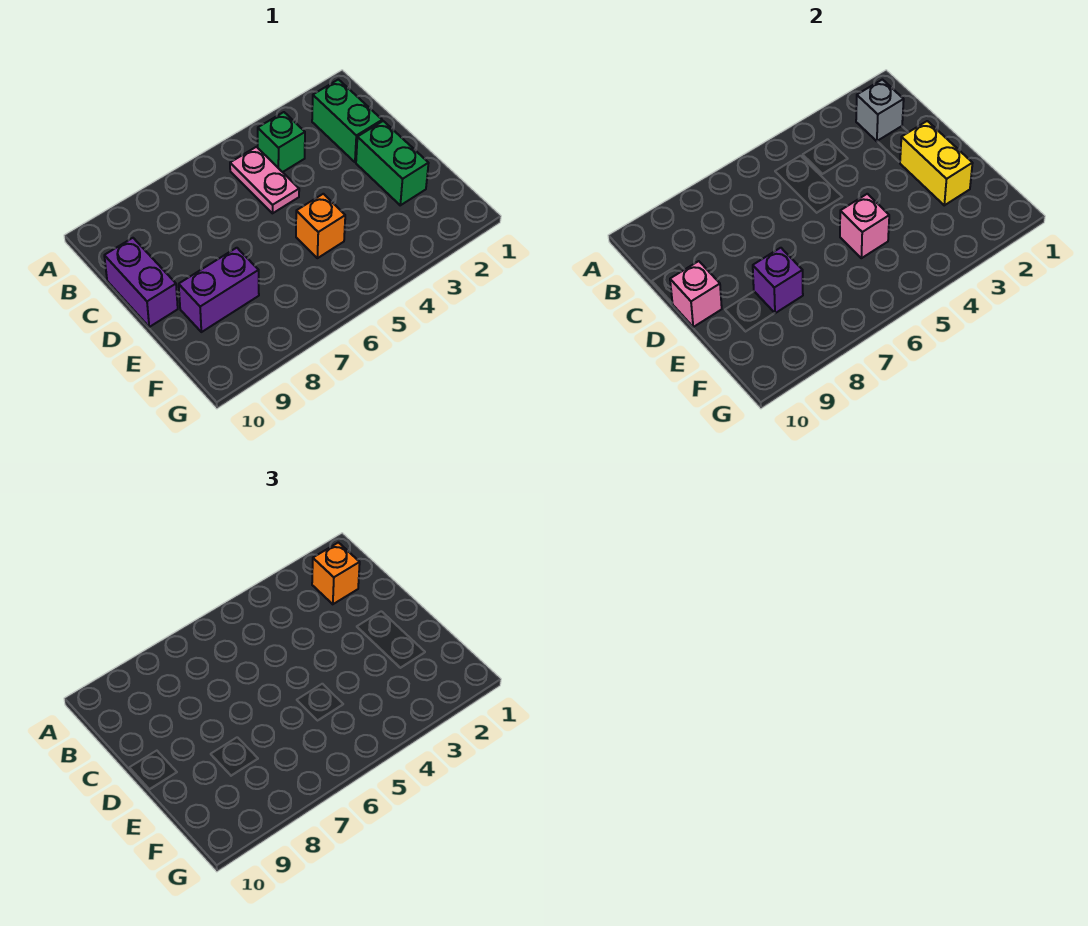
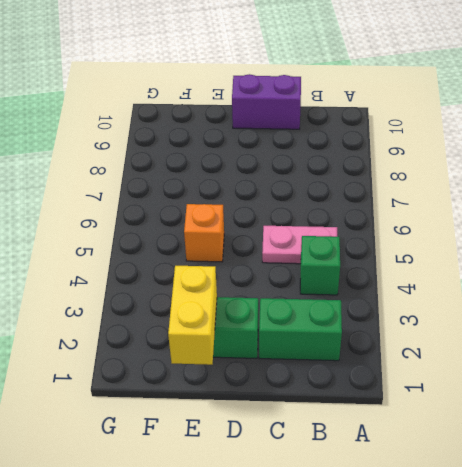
yellow 1x2 brick [168,266,217,365] -> yellow 1x2 brick turned to [900,121,973,205]
none -> purple 1x2 brick [179,248,259,332]
none -> grey 1x1 brick [856,80,904,141]
none -> pink 1x1 brick [670,261,722,327]

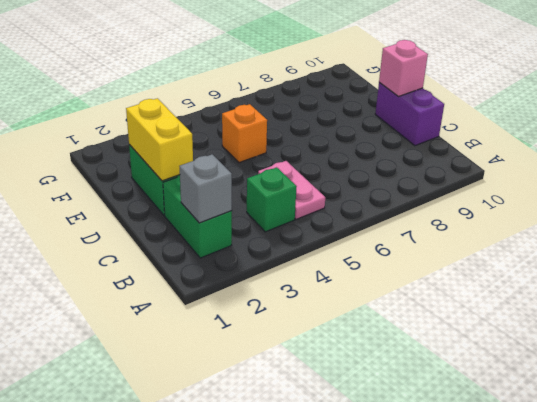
none -> purple 1x2 brick [179,248,259,332]
none -> pink 1x1 brick [840,194,889,258]
none -> purple 1x1 brick [753,248,803,313]

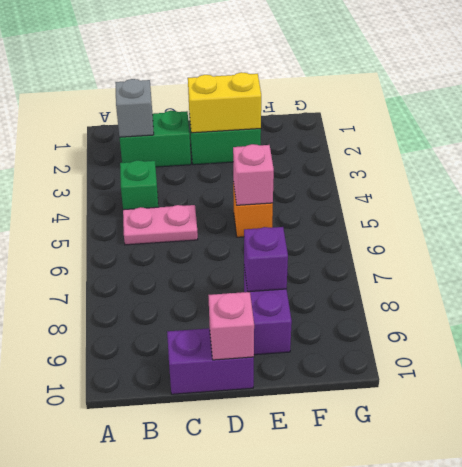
none -> orange 1x1 brick [312,543,360,604]

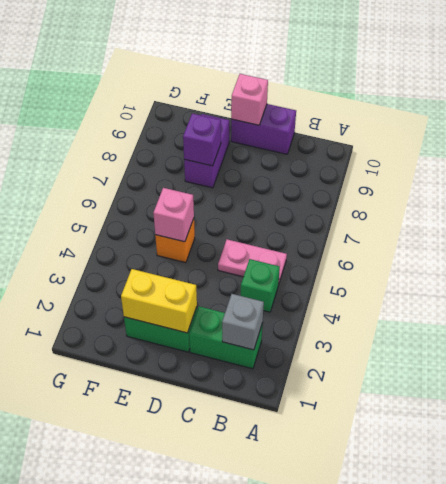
none -> orange 1x1 brick [312,543,360,604]

